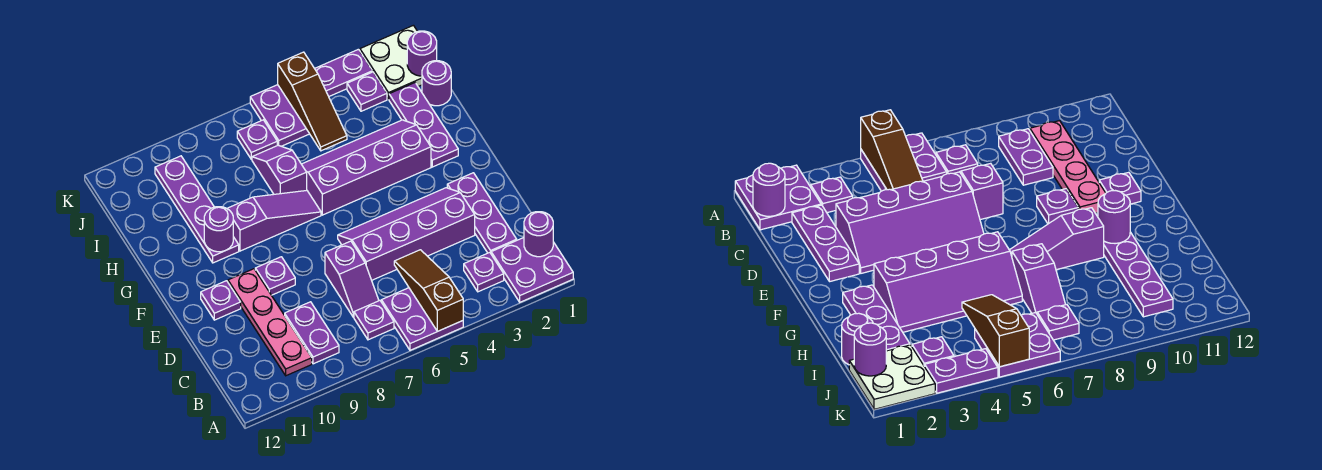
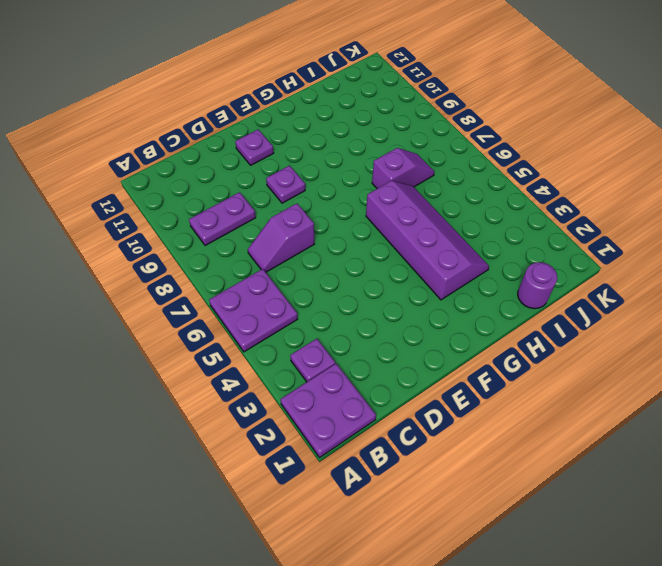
none -> purple 1x1 plate [354,301,394,340]
none -> pink 1x4 plate [228,269,312,376]
none -> purple 1x3 plate [447,173,517,253]

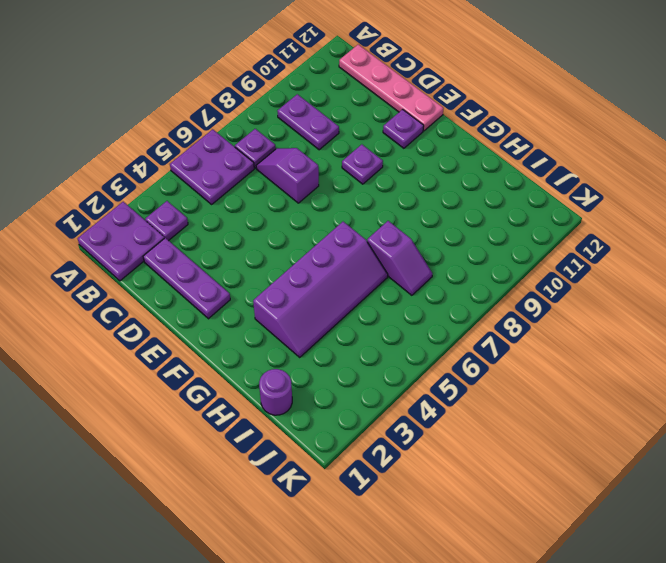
pink 1x4 plate [339,44,444,131] -> pink 1x4 plate moved to [228,269,312,376]
none -> purple 2x4 slope [338,188,475,280]
none -> purple 1x3 plate [389,83,458,167]
none -> purple 1x3 slope [227,191,321,251]

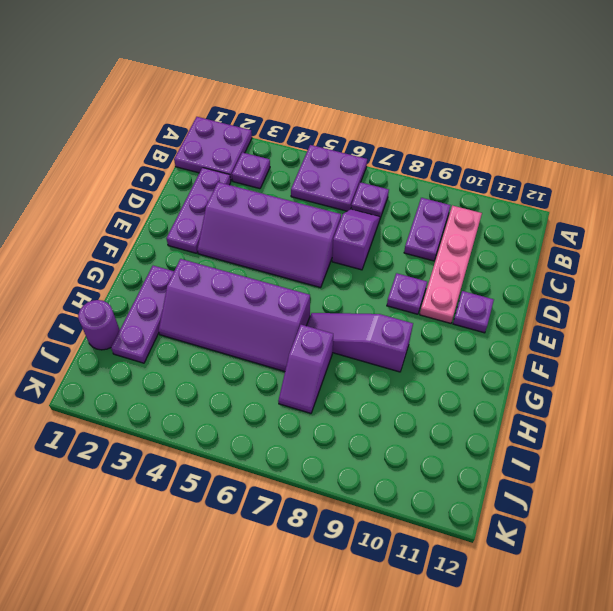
none -> purple 1x4 plate [155,156,239,263]
none -> white 2x2 plate [360,25,422,99]
none -> purple 1x1 plate [347,72,387,111]

